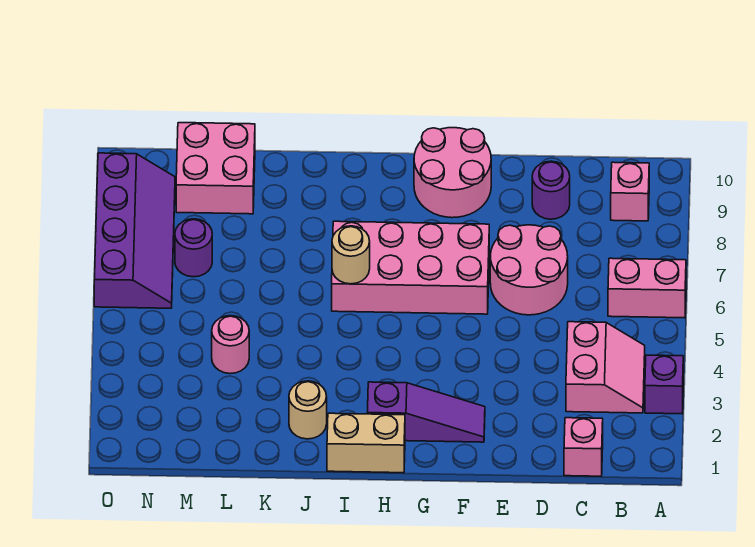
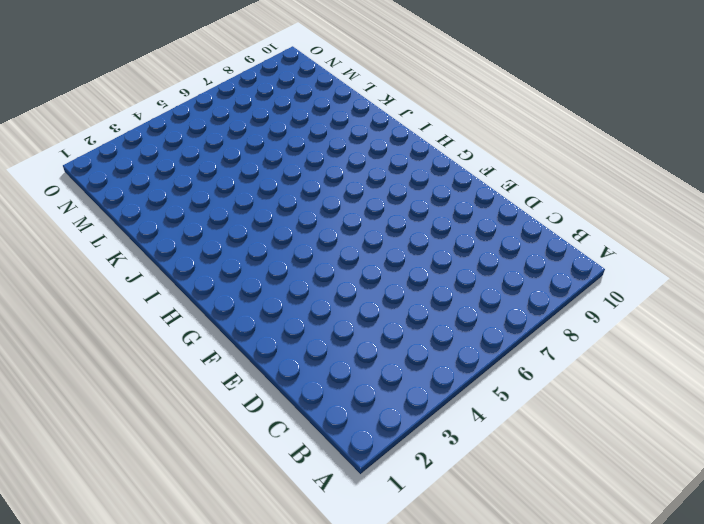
none -> purple 1x1 brick [645,355,683,414]
none -> pink 1x2 brick [608,258,686,318]
none -> pink 2x2 slope [566,322,645,413]

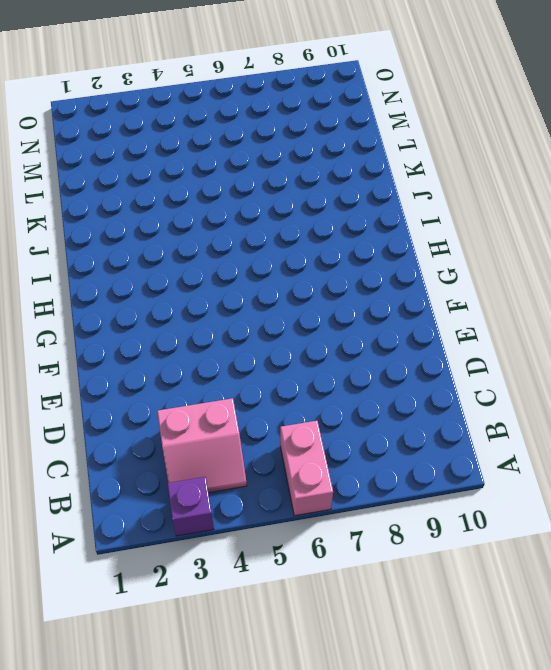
none -> pink 1x1 brick [611,162,649,221]
none -> pink 1x1 brick [564,418,603,476]
none -> pink 2x2 round brick [490,225,568,315]

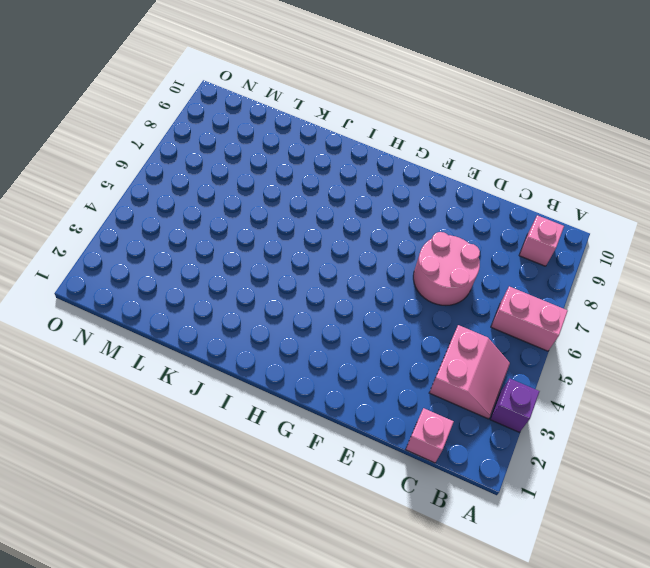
none -> purple 1x1 round brick [532,161,570,219]
none -> purple 1x3 slope [367,382,485,442]
none -> pink 2x4 brick [332,221,489,314]

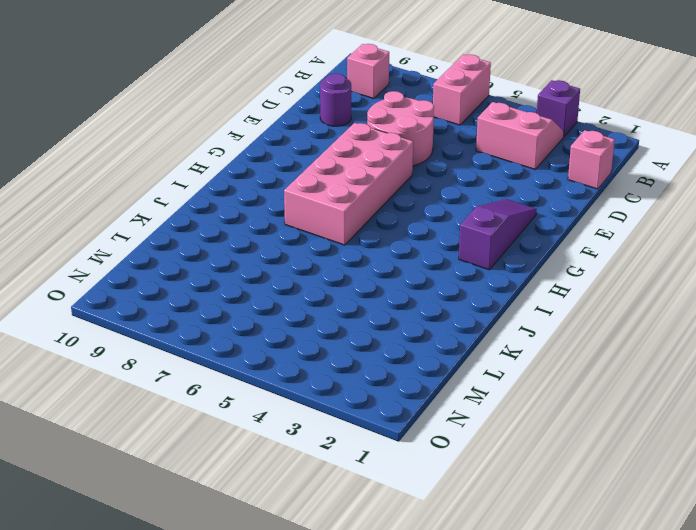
none -> pink 2x2 round brick [414,128,491,218]
none -> tan 1x2 brick [327,413,405,473]
none -> tan 1x1 round brick [289,381,327,439]

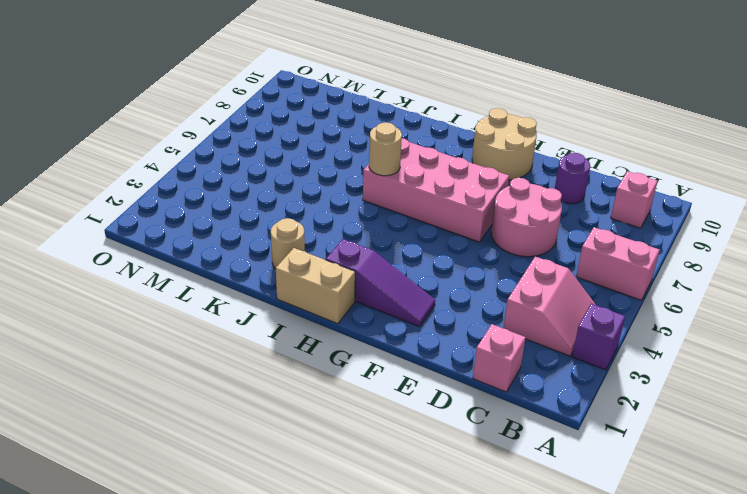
tan 2x2 round brick [472,108,537,180] -> pink 2x2 round brick [414,128,491,218]
none -> pink 1x1 round brick [212,316,249,374]
none -> pink 2x2 brick [176,123,255,214]
none -> purple 1x1 round brick [175,219,212,277]

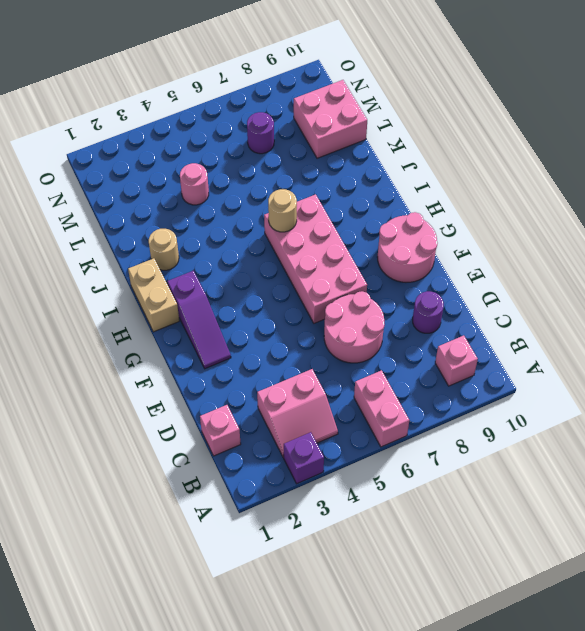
none -> purple 2x4 slope [94,153,175,308]

